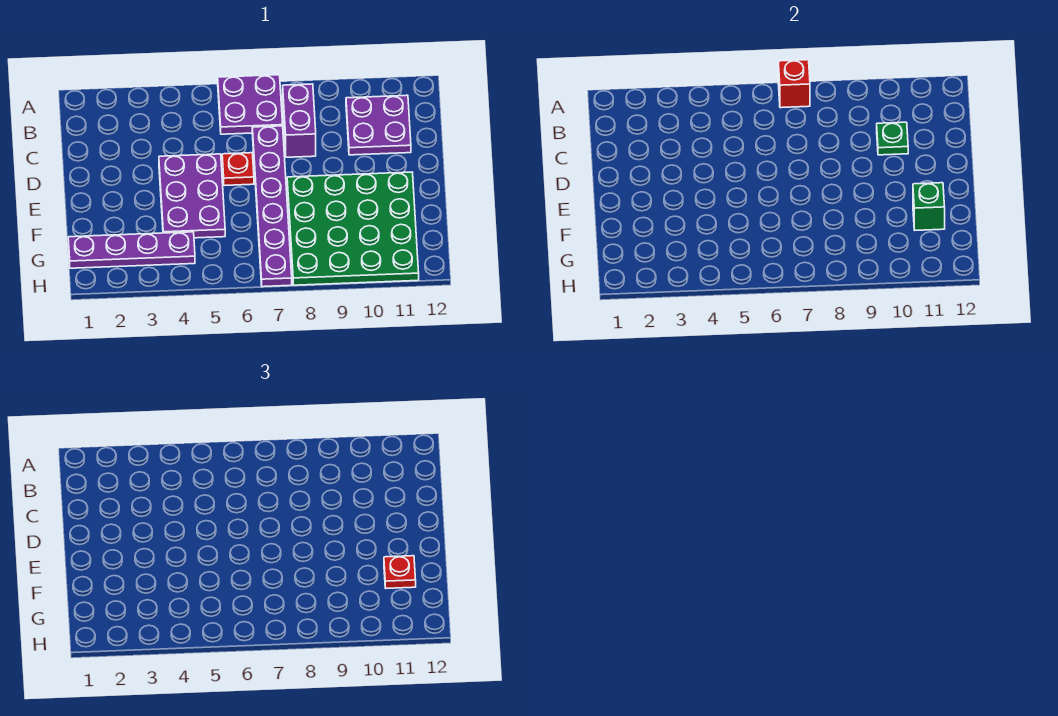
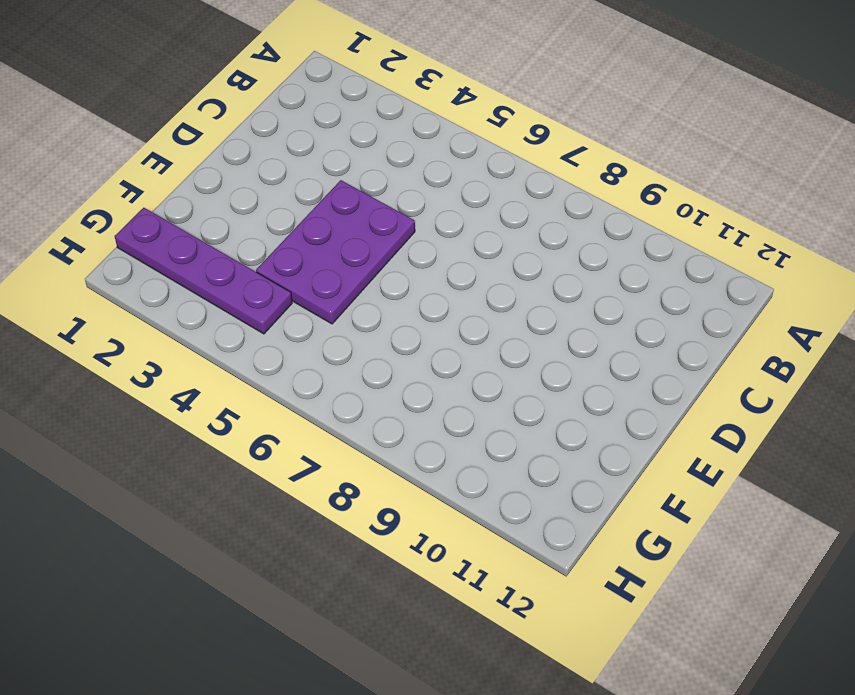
none -> purple 2x2 plate [218,75,283,134]
none -> purple 1x2 brick [283,84,316,157]
none -> purple 2x2 plate [346,95,411,155]

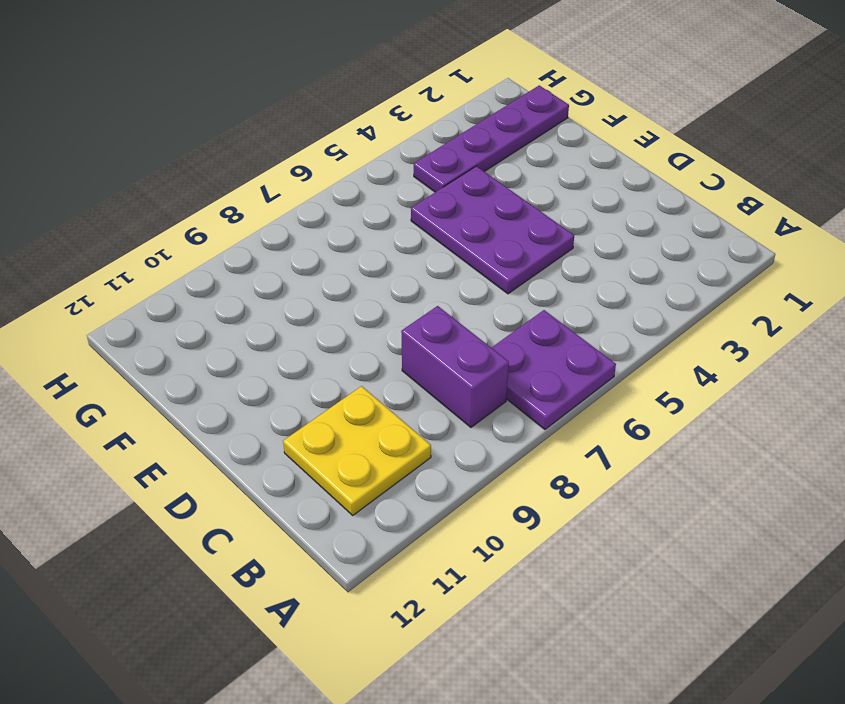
yellow 2x2 plate [283,386,431,515] -> purple 2x2 plate [346,95,411,155]
none -> purple 1x6 plate [252,126,292,287]
none -> red 1x1 plate [222,153,254,186]
none -> green 4x4 plate [287,172,419,285]

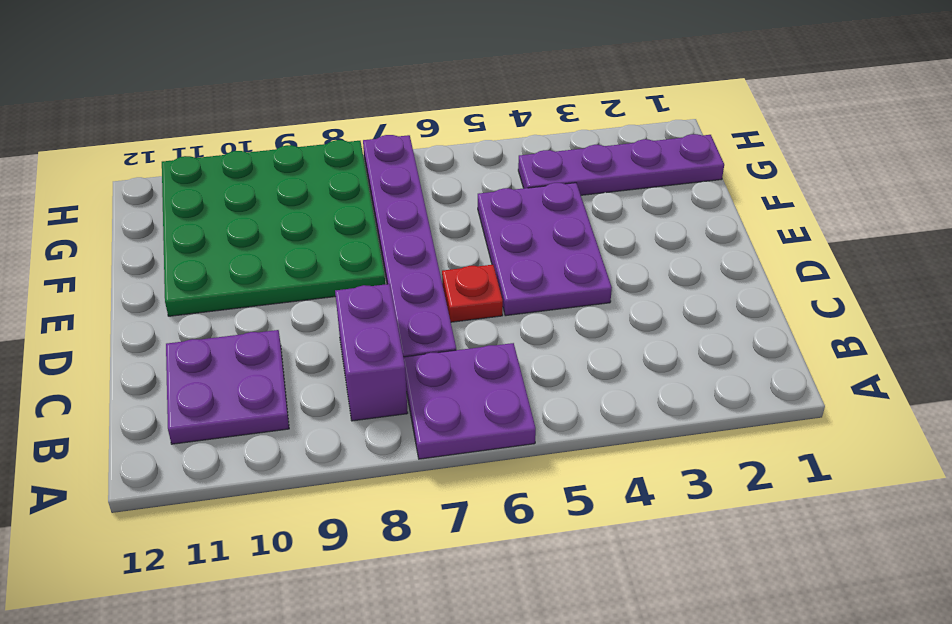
none -> red 1x1 brick [778,60,810,108]
none -> green 1x1 plate [877,122,908,155]
none -> green 1x1 brick [913,183,945,230]

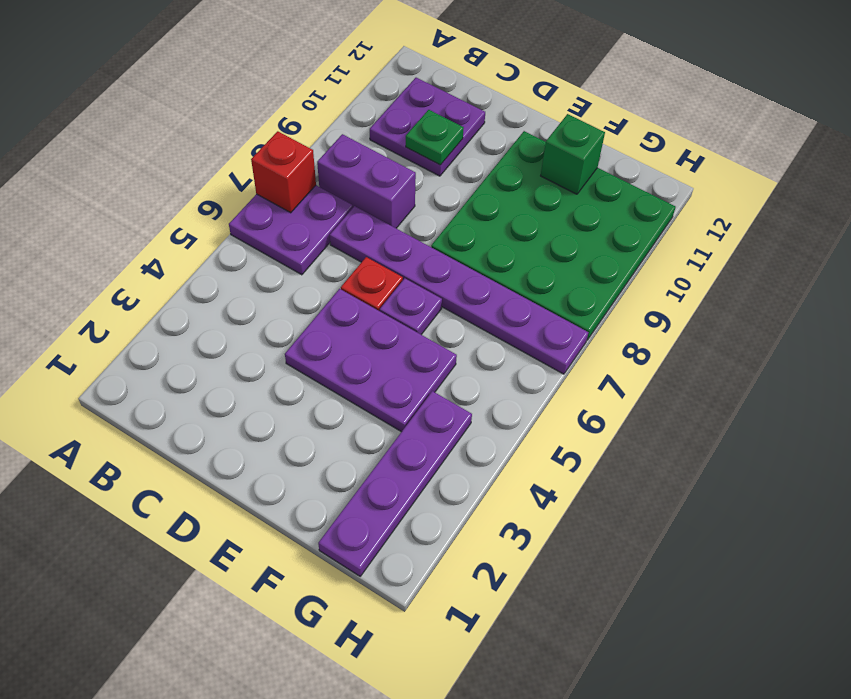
purple 1x1 plate [380,278,442,335] -> none
none -> red 1x1 plate [384,556,416,588]

